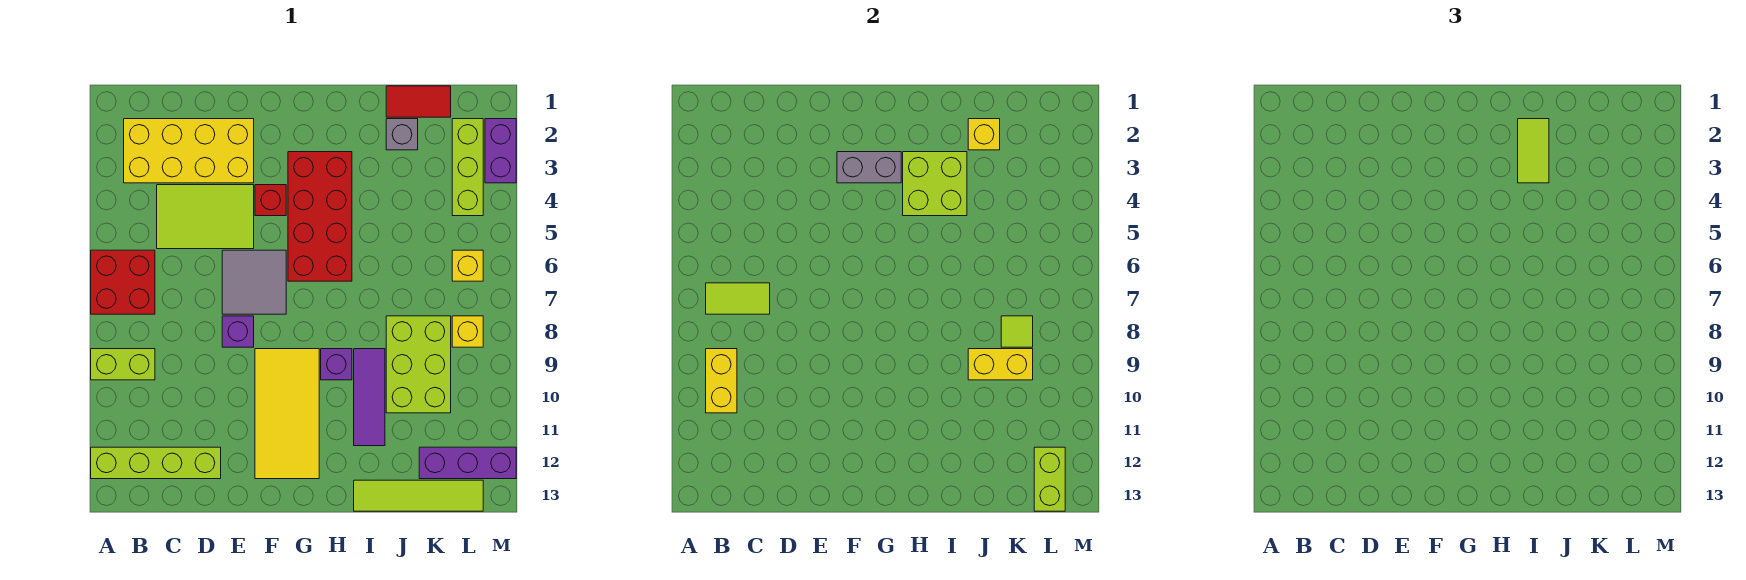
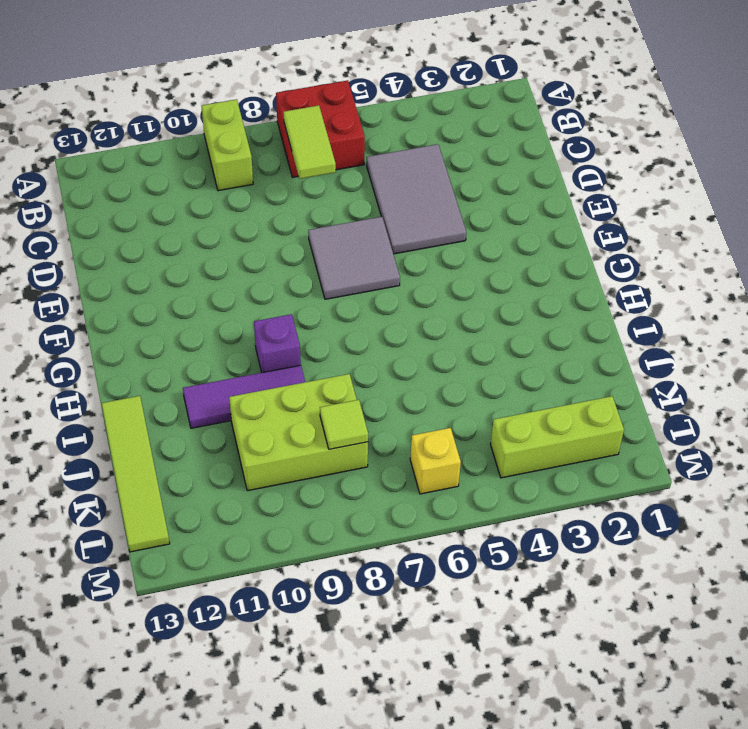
grey 2x3 tile [367,144,466,254] -> lime 2x3 tile [157,185,254,249]
none -> lime 1x4 brick [91,447,221,479]
none -> yellow 2x4 brick [124,119,254,183]
none -> purple 1x1 brick [222,316,254,347]
none -> red 1x1 brick [255,185,286,216]

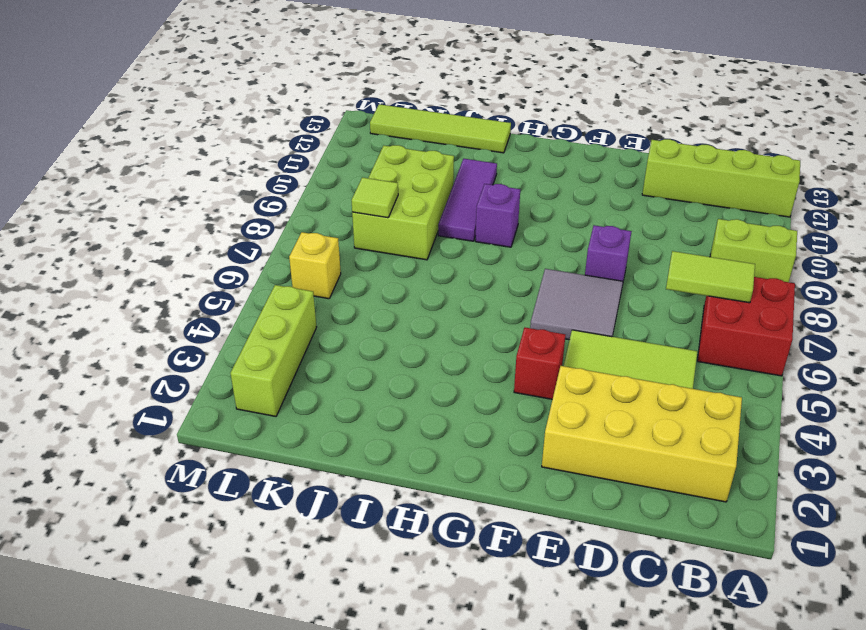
none -> yellow 2x4 tile [255,349,319,479]
none -> red 2x4 brick [288,152,352,281]
none -> red 1x2 tile [386,86,451,117]
none -> grey 1x1 brick [386,119,418,150]

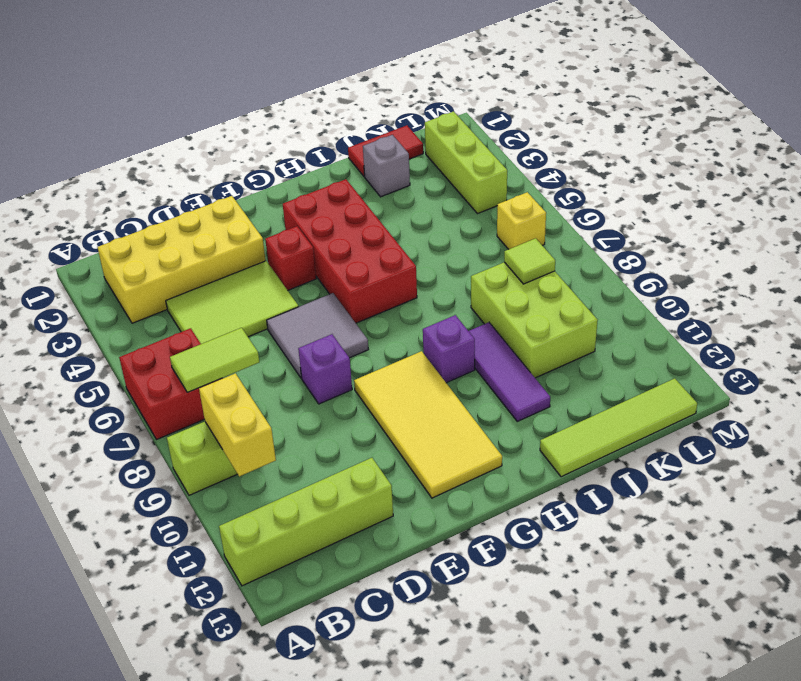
none -> purple 1x3 brick [419,447,516,479]
none -> yellow 1x1 brick [452,316,483,347]
none -> purple 1x2 brick [485,119,516,183]
none -> grey 1x2 brick [837,152,901,183]

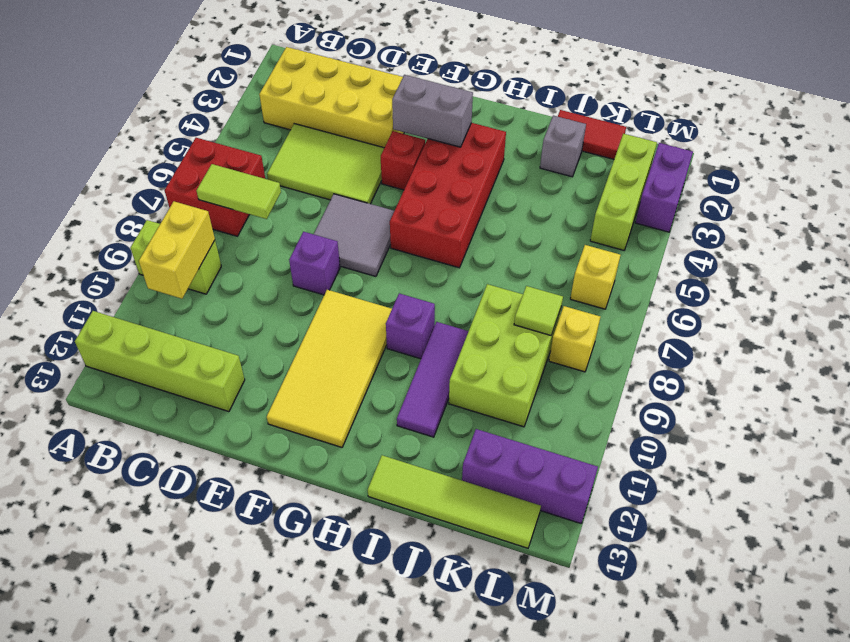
none -> lime 2x2 brick [903,152,967,216]
none -> yellow 1x1 brick [968,119,1000,150]
none -> yellow 1x2 brick [968,349,1033,380]
none -> lime 1x2 brick [1034,447,1065,511]

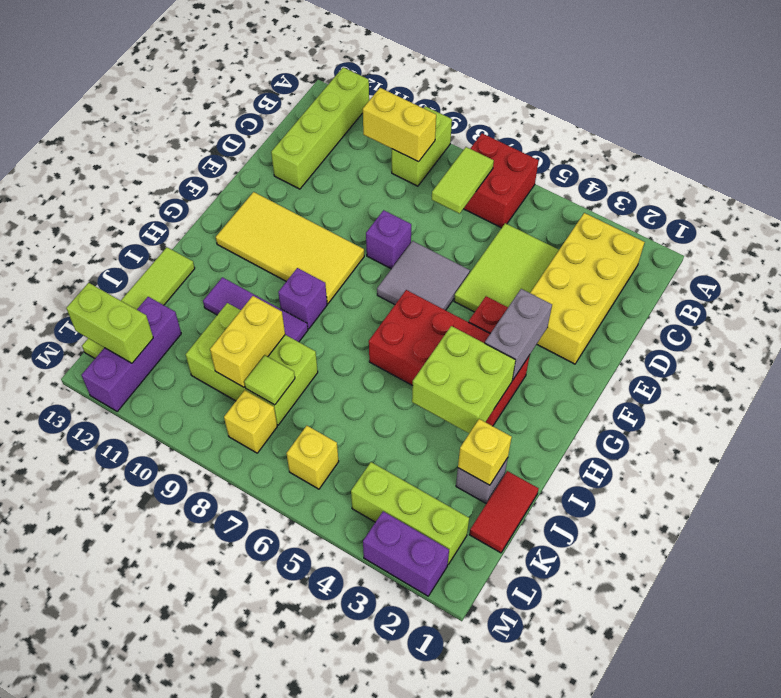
none -> lime 1x2 tile [1518,119,1549,183]

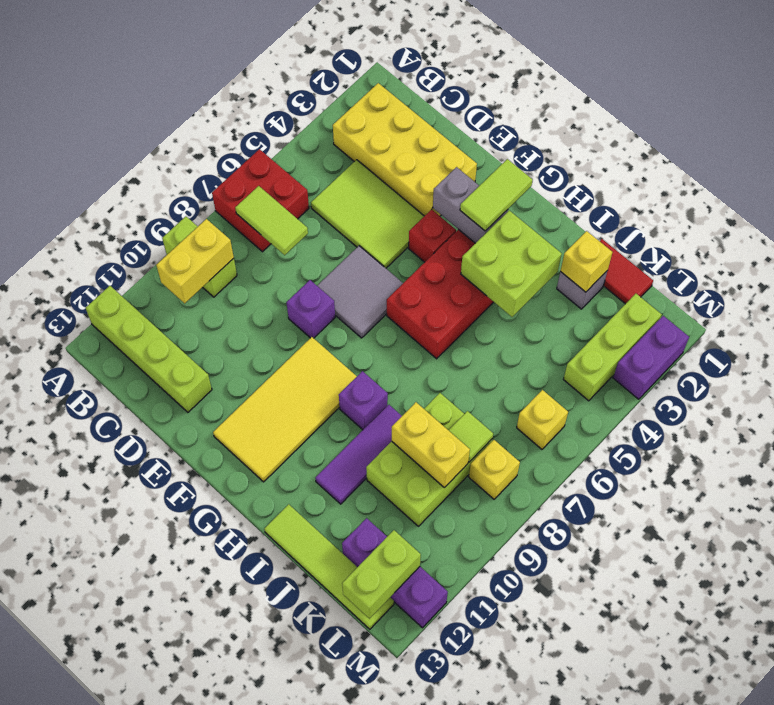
lime 1x2 tile [460,159,533,231] -> lime 1x2 tile moved to [1518,119,1549,183]

